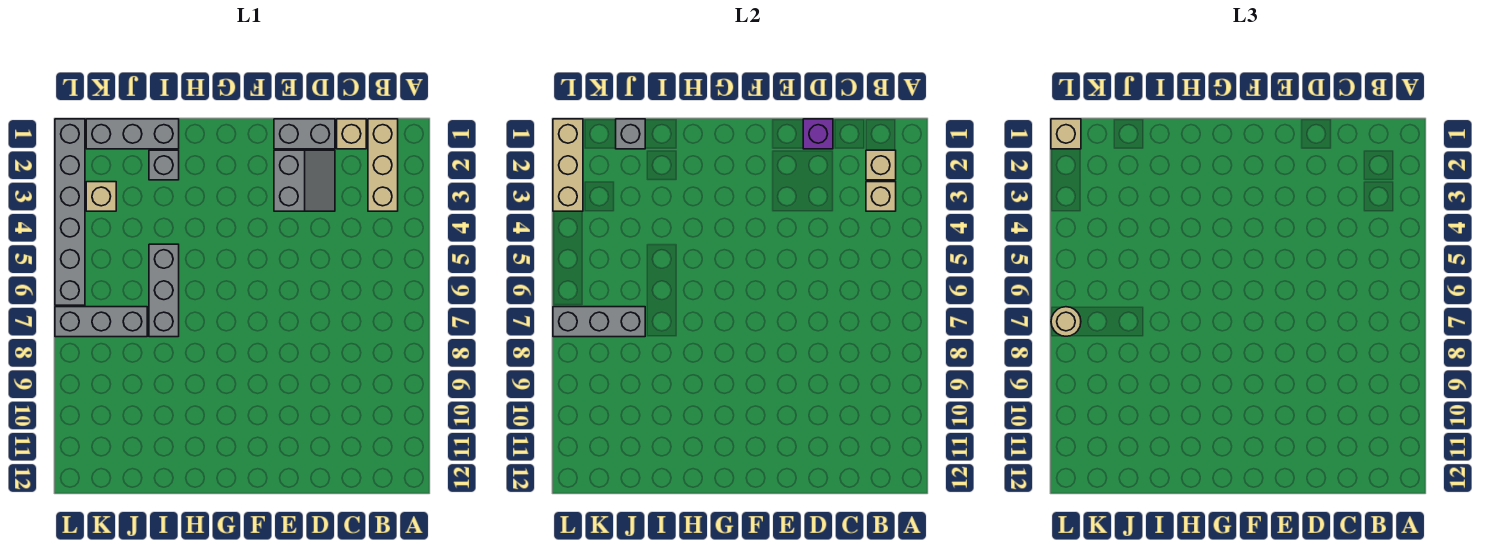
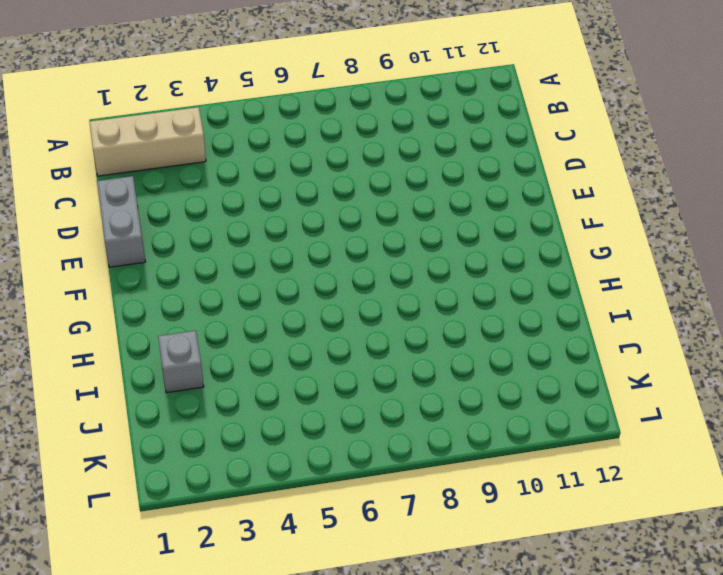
none -> tan 1x1 brick [337,119,366,149]
none -> grey 2x2 slope [274,150,335,211]
none -> grey 1x3 brick [86,119,179,149]

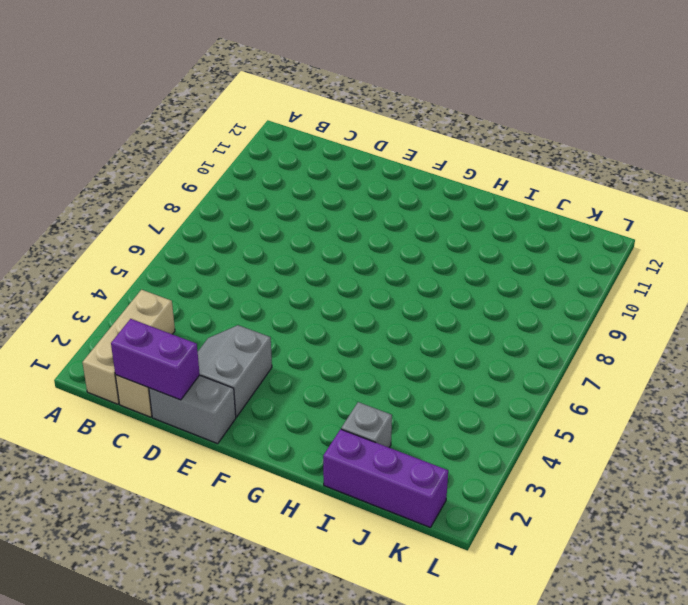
purple 1x2 brick [111,319,200,400] -> purple 1x1 brick [803,119,833,149]
purple 1x3 brick [323,429,448,528] -> grey 1x3 brick [86,119,179,149]
none -> grey 1x3 brick [149,244,179,337]
none -> grey 1x3 brick [55,307,147,337]
none -> tan 1x1 brick [86,182,116,211]

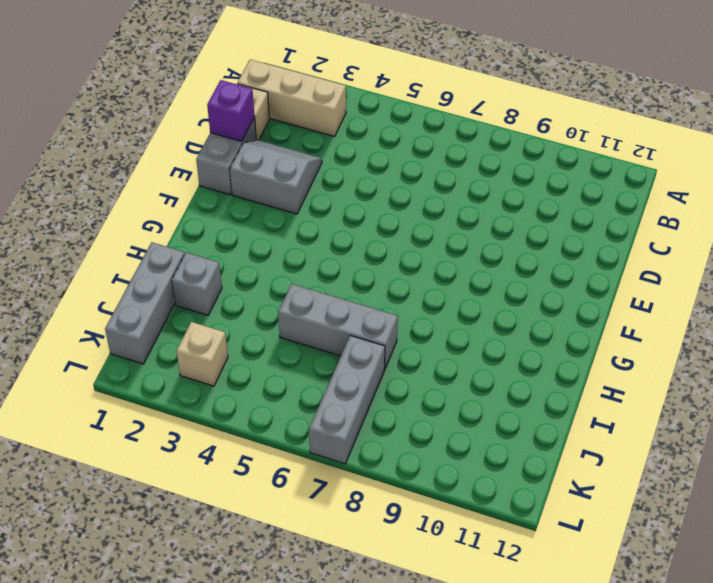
none -> grey 1x6 brick [55,119,85,305]
none -> tan 1x1 brick [866,150,896,180]
none -> tan 1x1 brick [866,182,896,211]

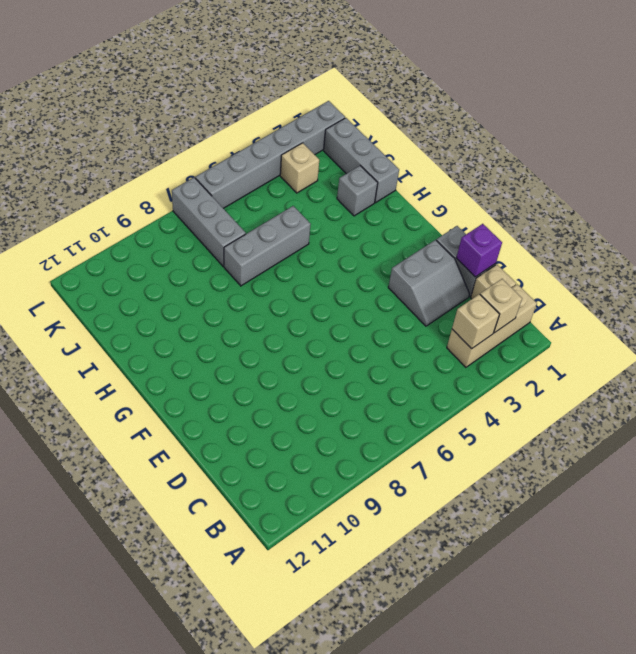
none -> grey 1x1 brick [616,119,645,149]
none -> grey 1x3 brick [553,307,645,337]
none -> tan 1x3 brick [553,119,583,211]

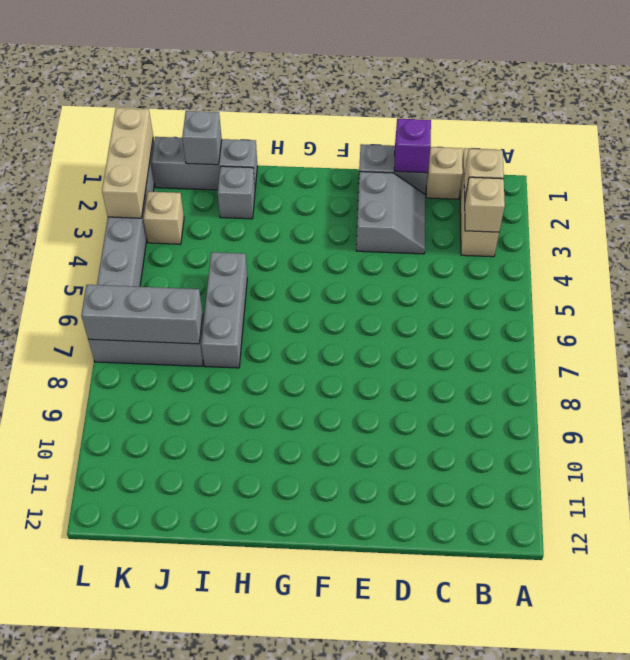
none -> tan 1x1 brick [1051,119,1081,149]
none -> tan 1x1 round brick [1051,307,1081,336]

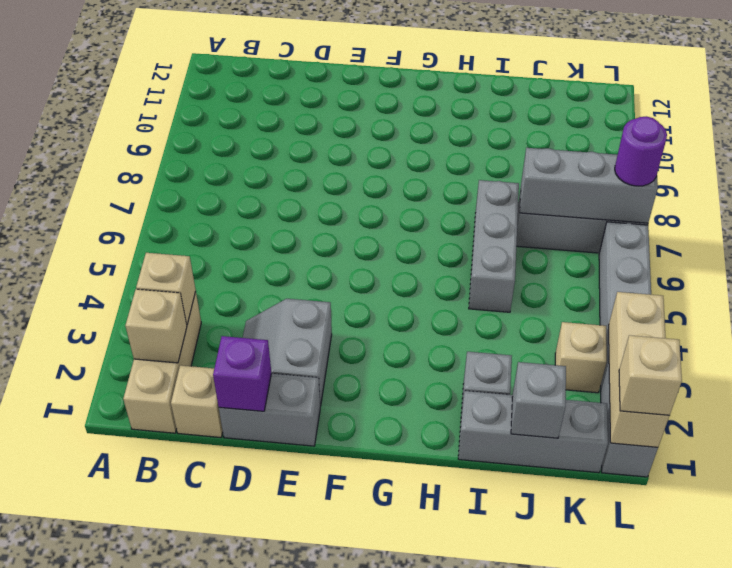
purple 1x1 round brick [615,116,667,186] -> tan 1x1 round brick [1051,307,1081,336]

